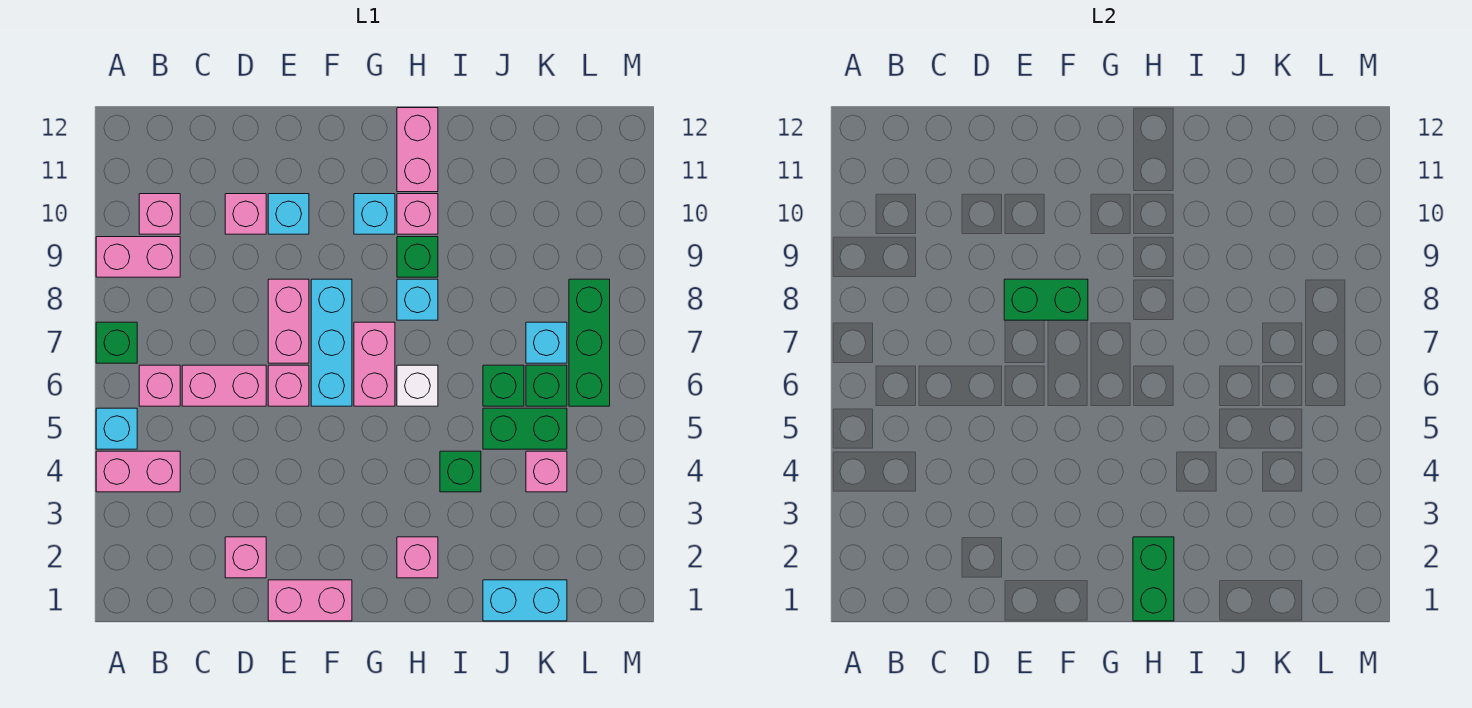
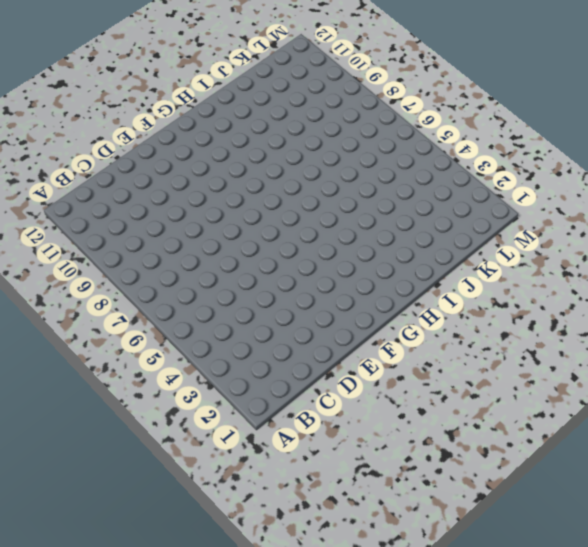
none -> pink 1x2 brick [96,451,180,492]
none -> cyan 1x1 brick [96,408,137,449]
none -> green 1x1 brick [96,322,137,363]
none -> pink 1x2 brick [96,237,180,277]

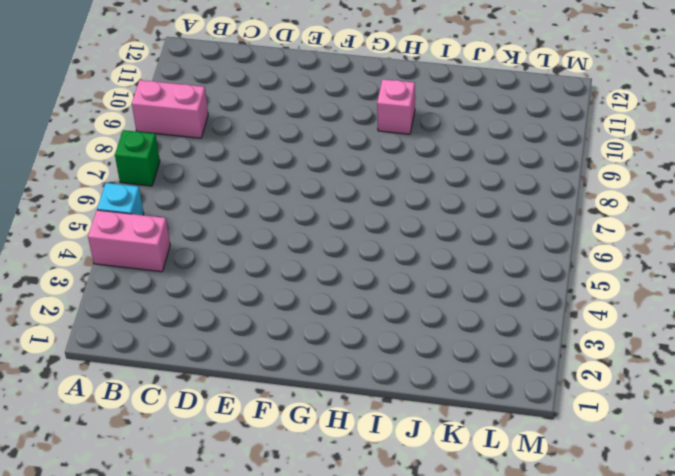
none -> pink 1x1 brick [139,365,180,406]
none -> pink 1x1 brick [139,194,180,234]
none -> pink 1x2 brick [182,365,266,406]
none -> pink 1x1 brick [225,537,266,578]

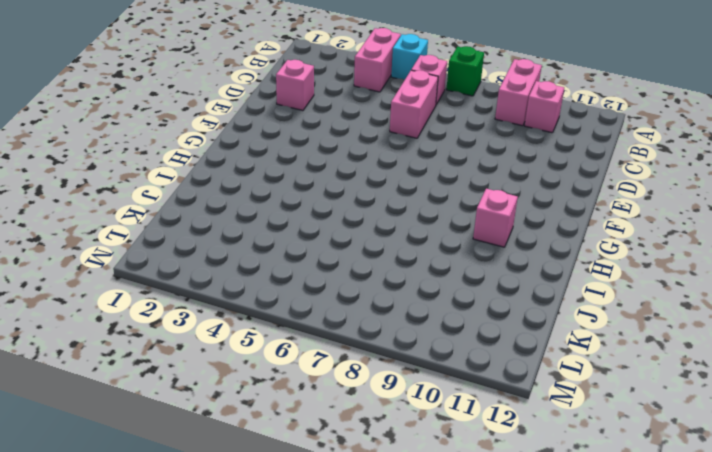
none -> pink 1x1 brick [225,194,266,234]
none -> pink 1x2 brick [268,580,352,621]
none -> pink 1x1 brick [268,365,309,406]
none -> pink 1x2 brick [268,279,309,363]

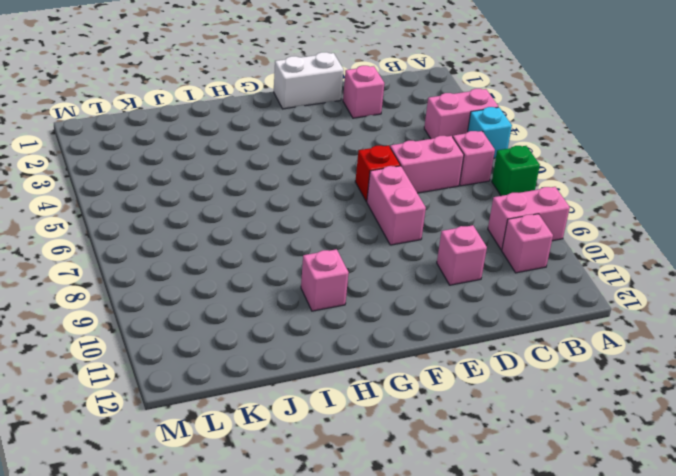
white 1x2 brick [274,52,344,109] -> pink 1x2 brick [268,580,352,621]
red 1x1 brick [355,146,400,202] -> pink 1x1 brick [268,365,309,406]
none -> cyan 1x1 brick [268,194,309,234]
none -> cyan 1x3 brick [311,279,352,406]
none -> pink 1x2 brick [354,322,395,406]
none -> cyan 1x1 brick [354,194,395,234]

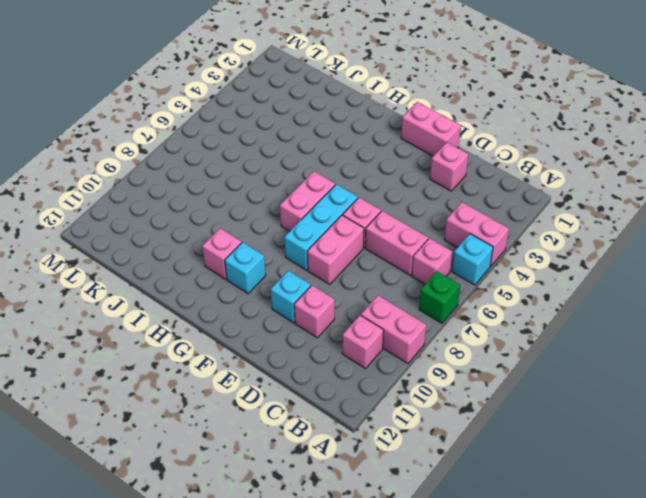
none -> pink 1x1 brick [397,537,438,578]
none -> white 1x1 brick [397,365,438,406]
none -> cyan 1x1 brick [397,279,438,320]
none -> green 1x1 brick [397,237,438,277]

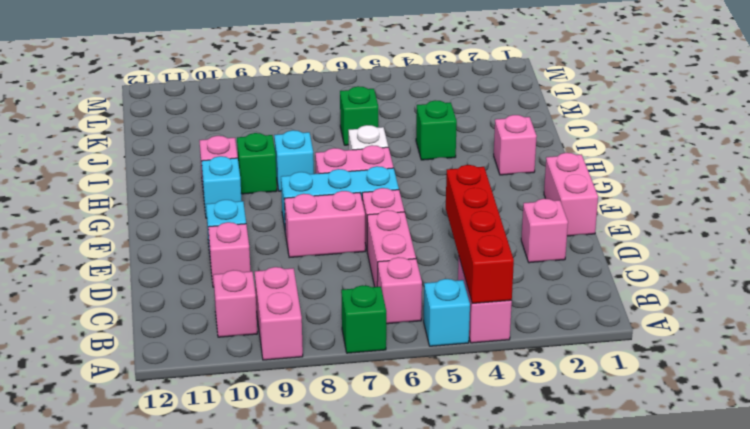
red 1x4 brick [446,165,514,303] -> none
none -> pink 1x2 brick [397,108,438,192]
none -> cyan 1x2 brick [483,580,567,621]
none -> green 1x2 brick [483,408,567,449]
none -> pink 1x1 brick [526,451,567,492]

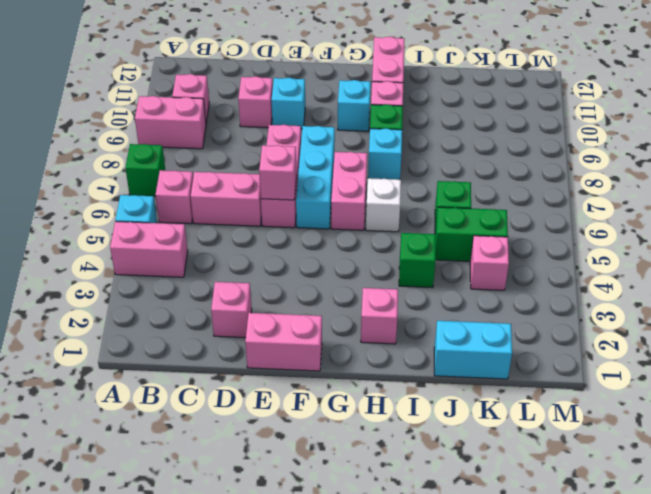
pink 1x1 brick [259,145,296,200] -> none
none -> green 1x1 brick [526,365,567,406]
none -> cyan 1x1 brick [526,322,567,363]
none -> green 1x3 brick [569,279,610,406]
none -> green 1x2 brick [1004,279,1088,320]

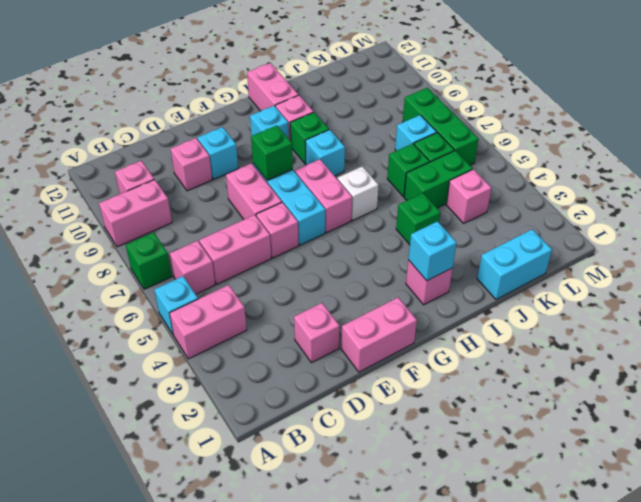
green 1x1 brick [251,126,293,180] -> green 1x2 brick [1004,279,1088,320]
cyan 1x1 brick [408,221,457,281] -> green 1x2 brick [1133,537,1174,621]

